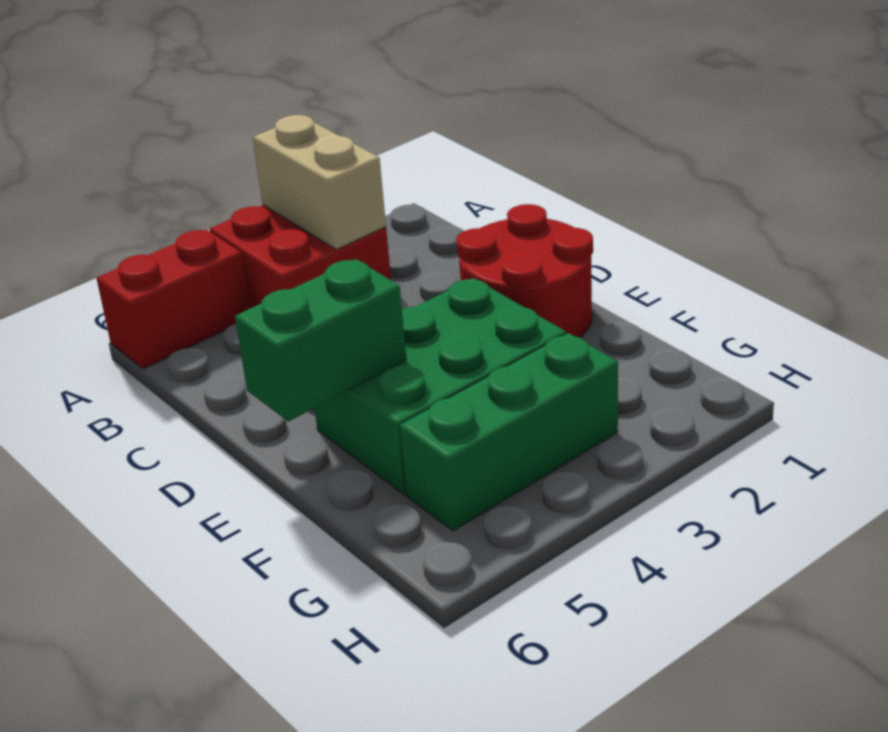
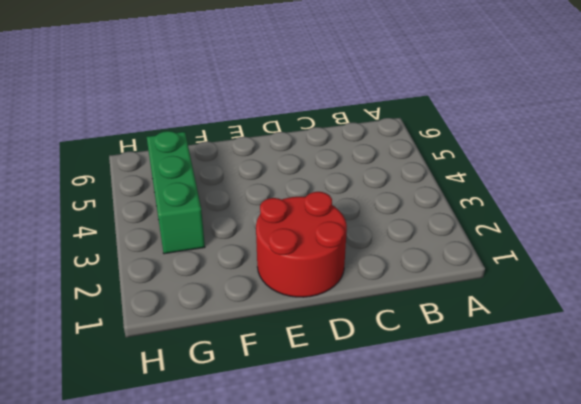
none -> red 2x2 brick [210,205,391,308]
none -> red 1x2 brick [97,230,250,369]

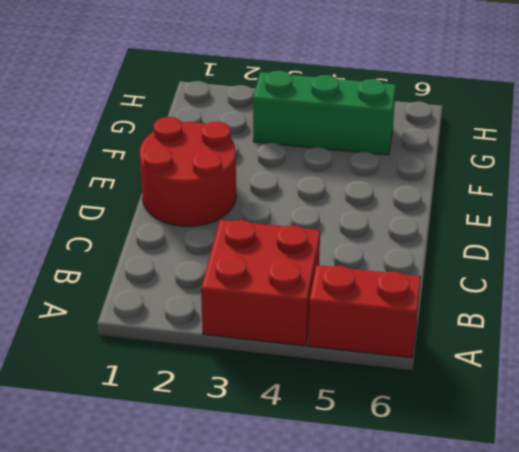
none -> green 2x3 brick [315,278,566,495]
none -> tan 1x2 brick [253,115,386,250]

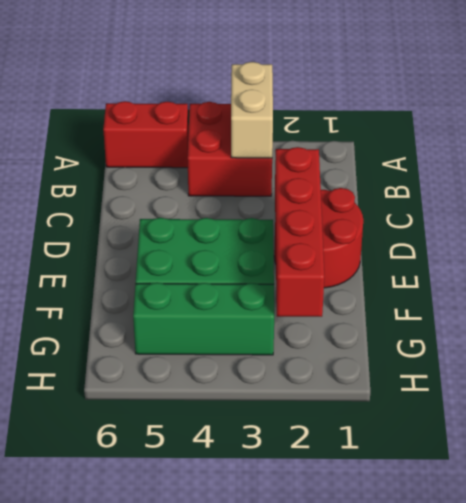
red 1x4 brick [275,147,324,317] -> none
none -> green 1x2 brick [235,259,406,422]

